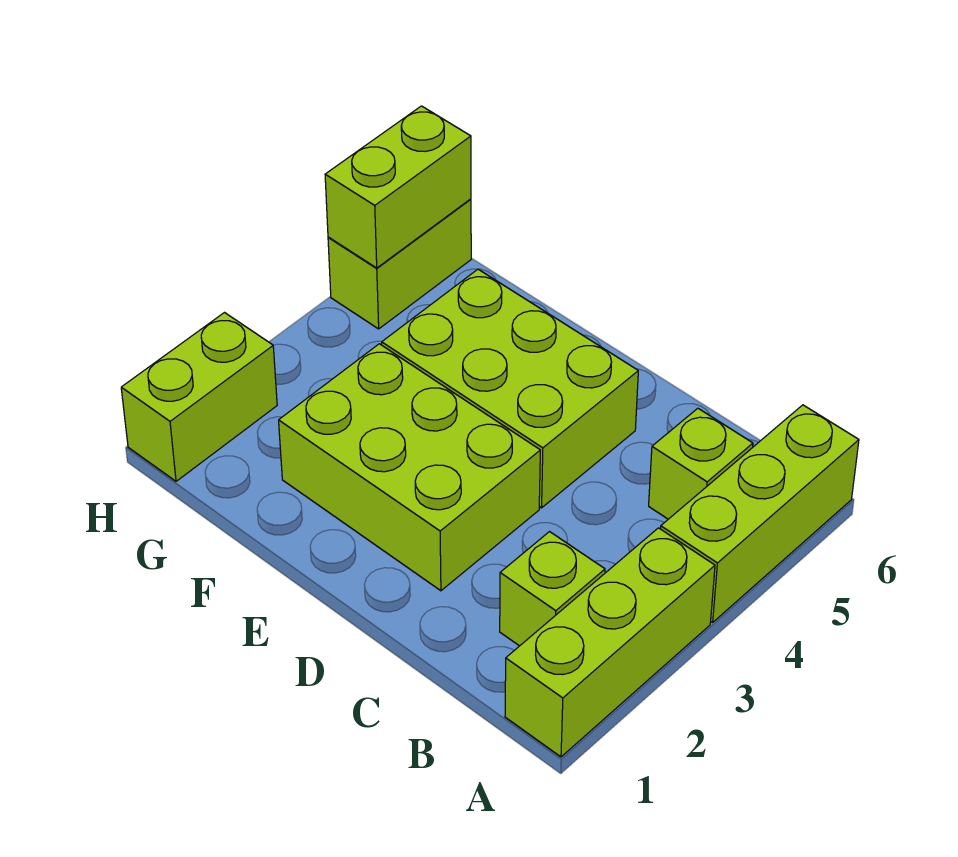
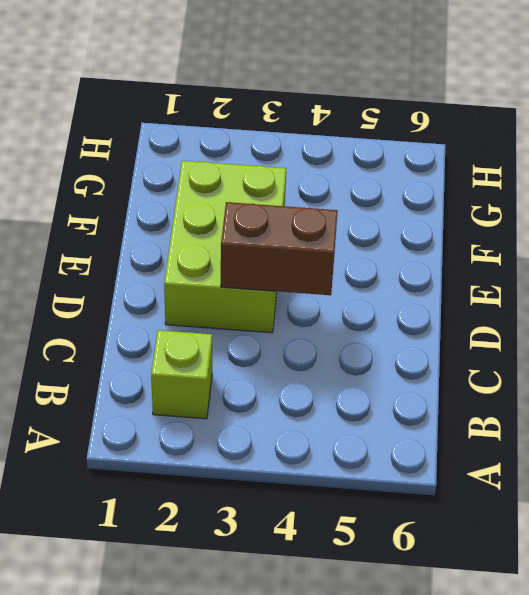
brown 1x2 brick [221,202,338,295] -> none
none -> lime 1x3 brick [505,528,715,757]
none -> lime 1x3 brick [661,405,859,622]

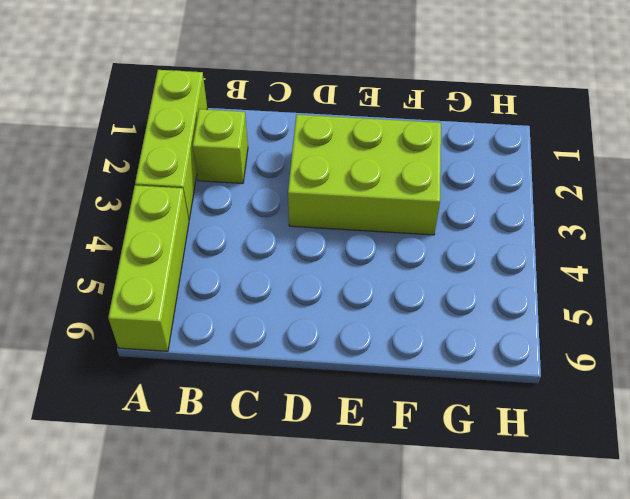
none -> lime 1x1 brick [649,408,753,519]
none -> lime 2x3 brick [382,269,638,508]

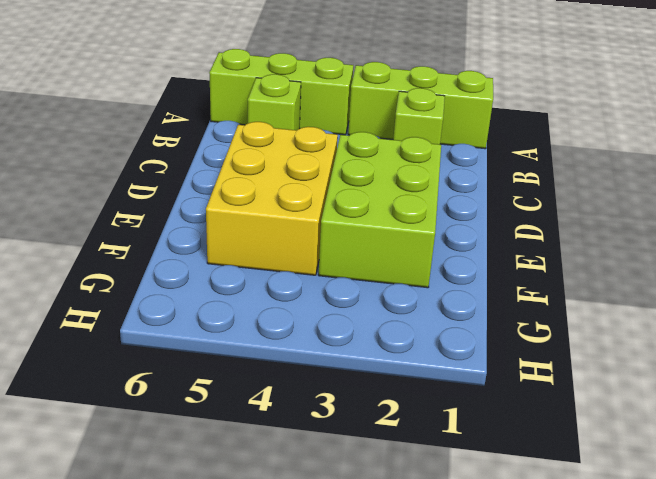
yellow 2x3 brick [206,122,338,275] -> lime 2x3 brick [382,269,638,508]
none -> lime 1x2 brick [121,313,277,481]
none -> lime 1x2 brick [328,199,471,329]

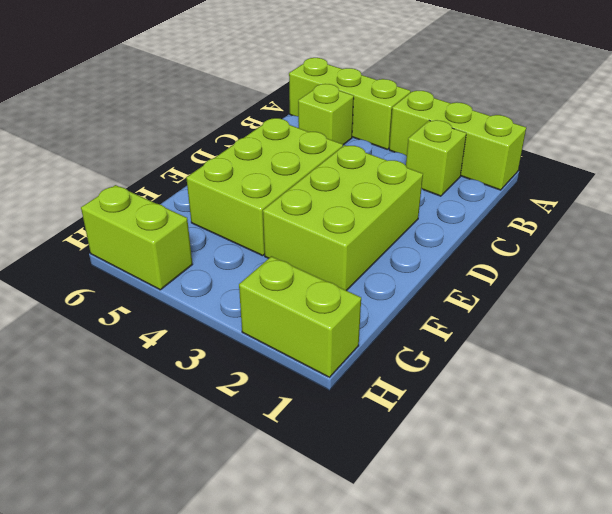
none -> lime 1x2 brick [325,106,471,268]

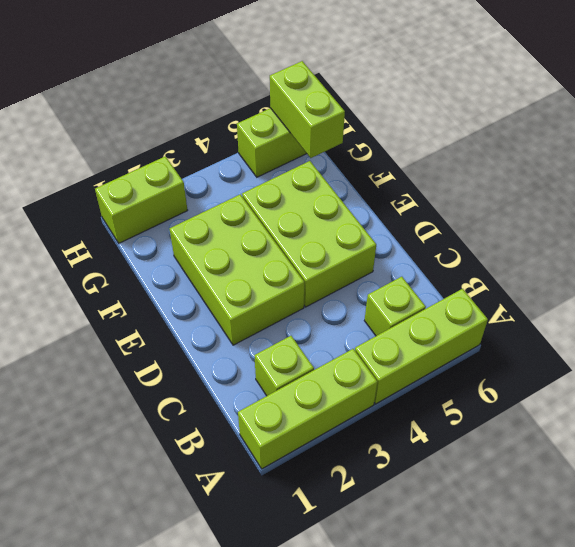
lime 1x2 brick [270,61,345,158] -> lime 1x2 brick turned to [325,106,471,268]

